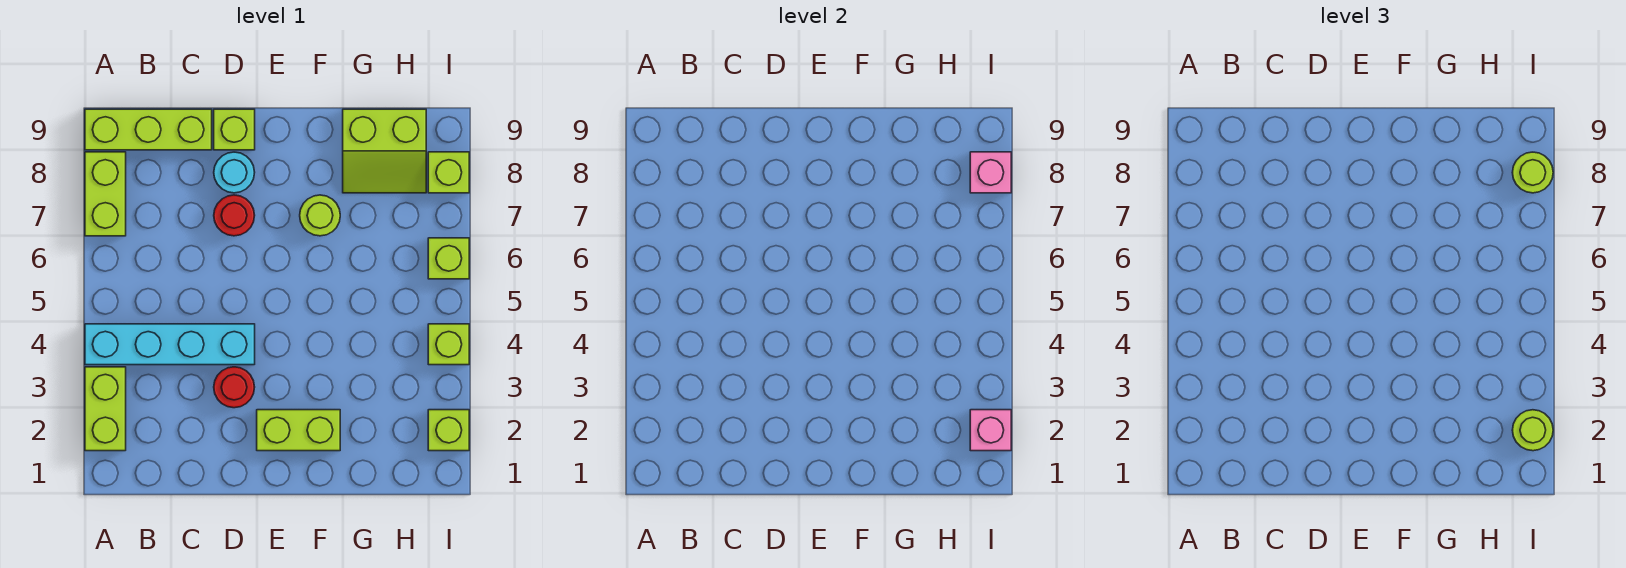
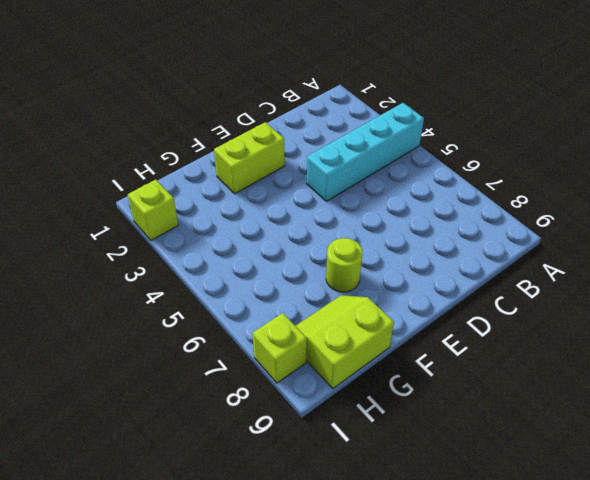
none -> lime 1x2 brick [85,367,126,451]
none -> lime 1x2 brick [85,152,126,236]
none -> lime 1x3 brick [85,109,212,150]

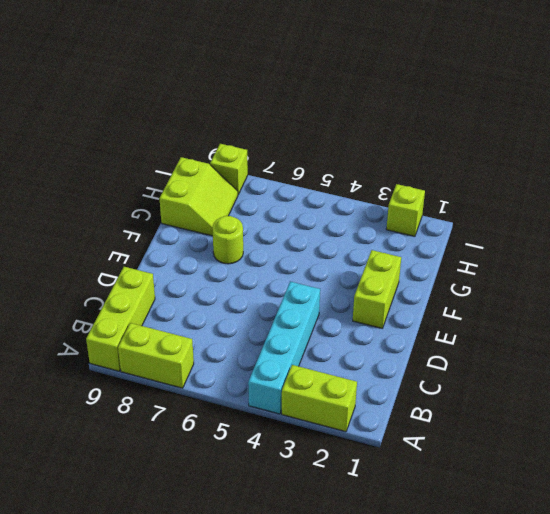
none -> red 1x1 round brick [214,367,255,408]
none -> red 1x1 round brick [214,195,255,236]
none -> cyan 1x1 round brick [214,152,255,193]

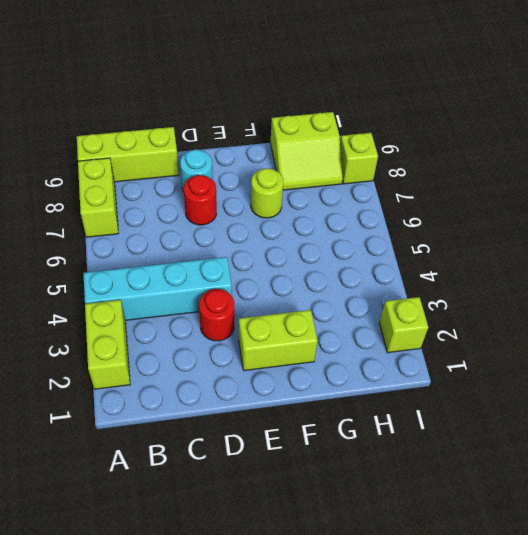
none -> lime 1x1 brick [214,109,255,150]
none -> lime 1x1 brick [428,324,469,365]
none -> lime 1x1 brick [428,238,469,279]

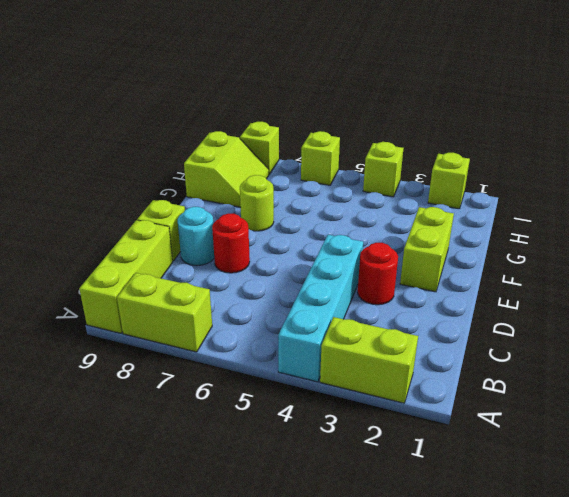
none -> pink 1x1 brick [970,410,1011,451]
none -> pink 1x1 brick [970,152,1011,193]
none -> lime 1x1 round brick [1512,410,1553,451]

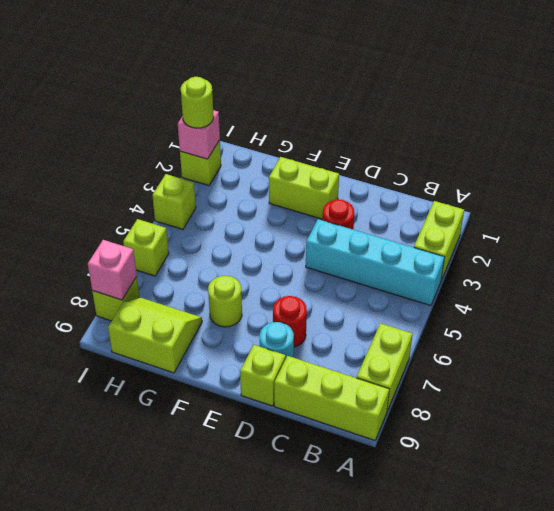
none -> lime 1x1 round brick [1512,152,1553,193]

